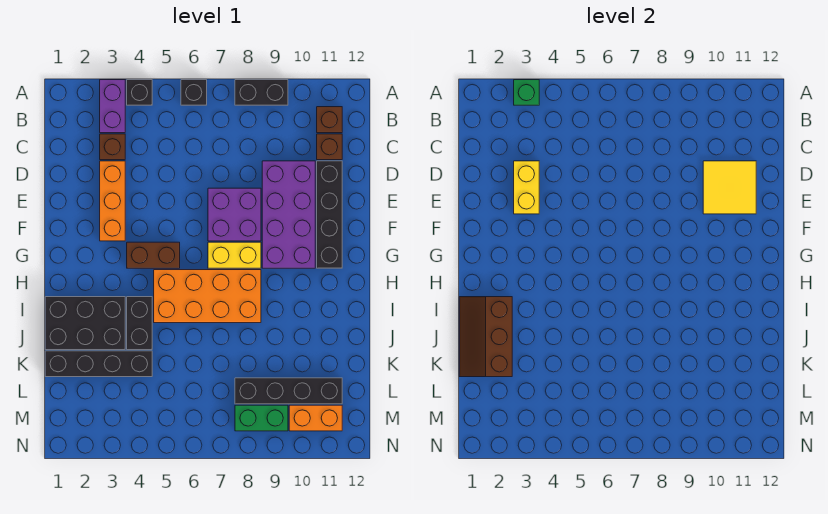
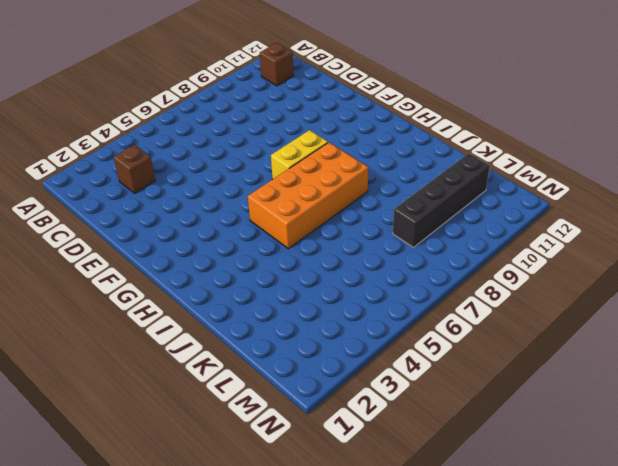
none -> purple 1x2 brick [100,80,125,133]
none -> black 1x1 brick [127,80,152,105]
none -> black 1x1 brick [181,80,207,105]

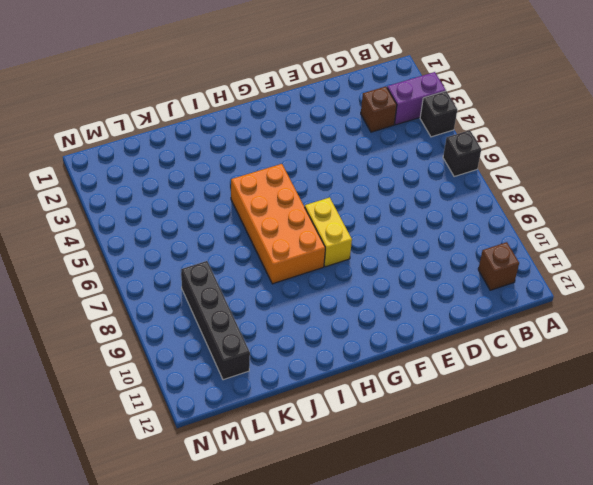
none -> black 1x2 brick [235,80,288,105]
none -> brown 1x1 brick [317,134,342,160]
none -> orange 1x3 brick [100,161,125,241]

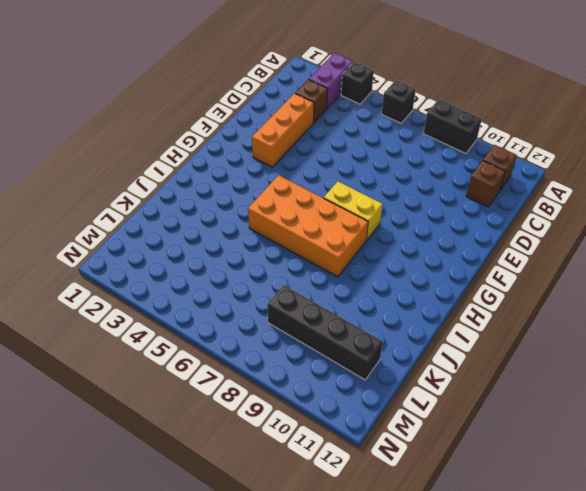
none -> purple 2x4 brick [262,161,315,268]
none -> black 1x4 brick [317,161,342,268]
none -> purple 2x2 brick [208,188,261,241]

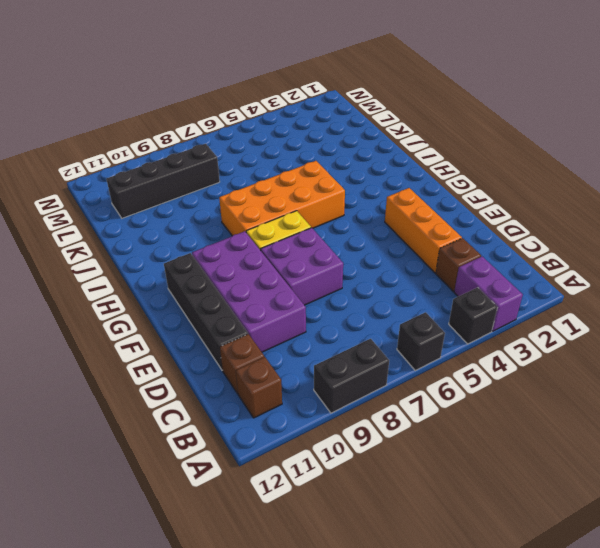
none -> brown 1x2 brick [127,242,180,268]
none -> black 2x3 brick [45,297,125,350]
none -> black 1x2 brick [127,297,152,350]

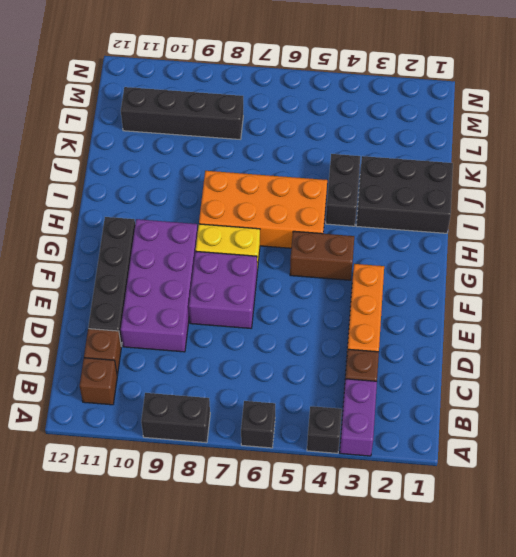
none -> black 1x4 brick [45,351,152,377]
none -> green 1x2 brick [235,405,288,431]
none -> orange 1x2 brick [289,405,342,431]

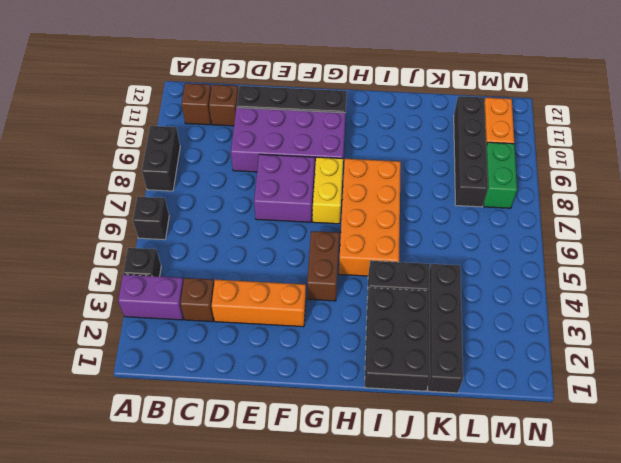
none -> green 1x1 brick [514,80,539,105]
none -> yellow 1x2 brick [514,161,539,214]
none -> yellow 2x2 tile [703,161,756,214]

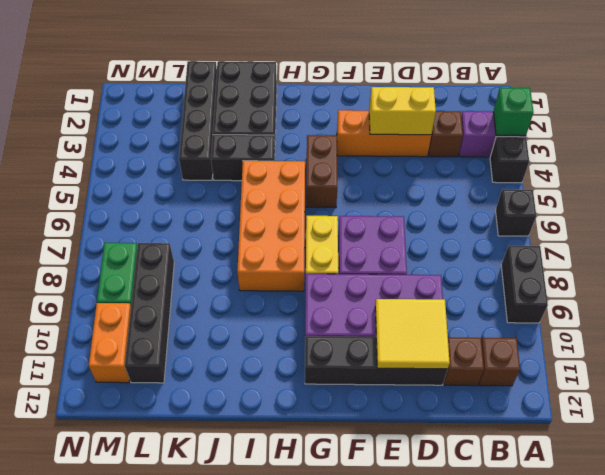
none -> brown 2x3 slope [459,297,512,377]

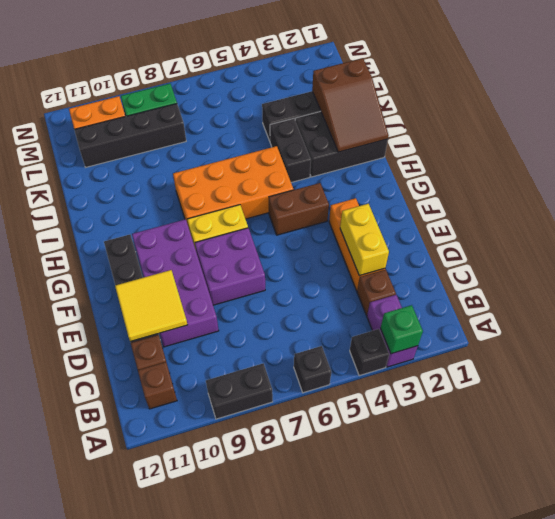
brown 2x3 slope [312,58,389,152] -> brown 2x3 slope turned to [459,297,512,377]

